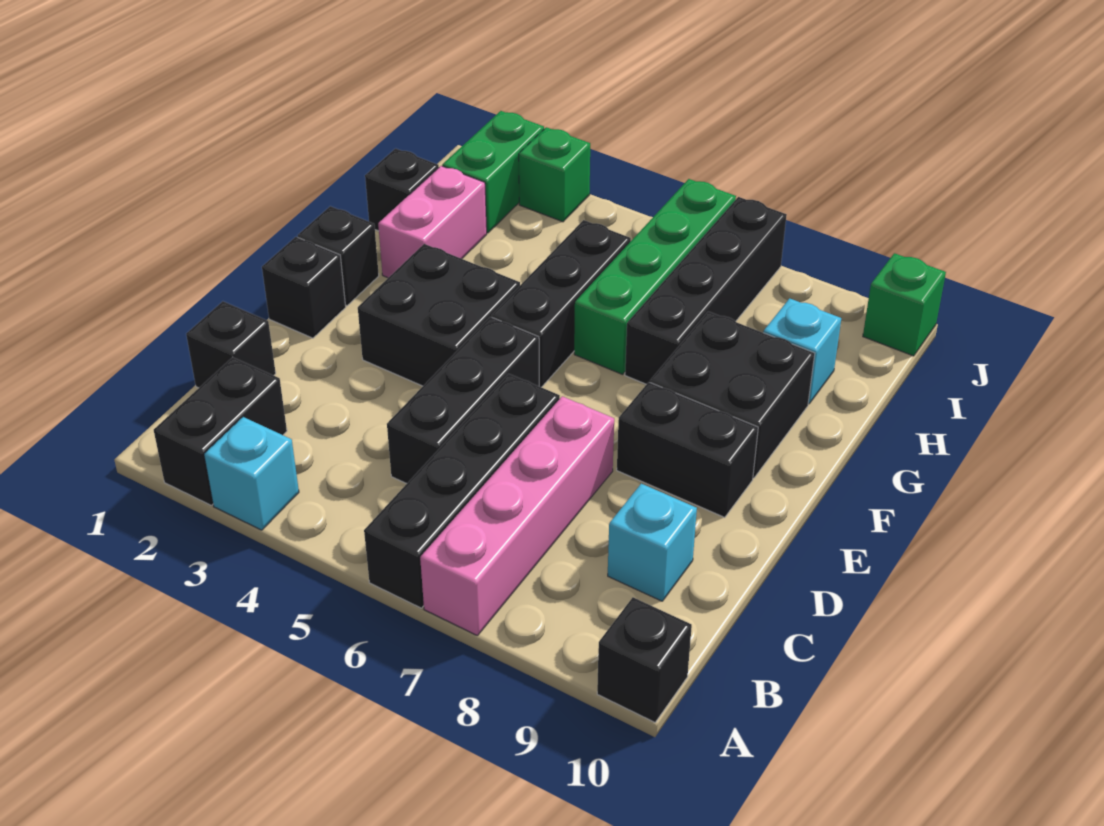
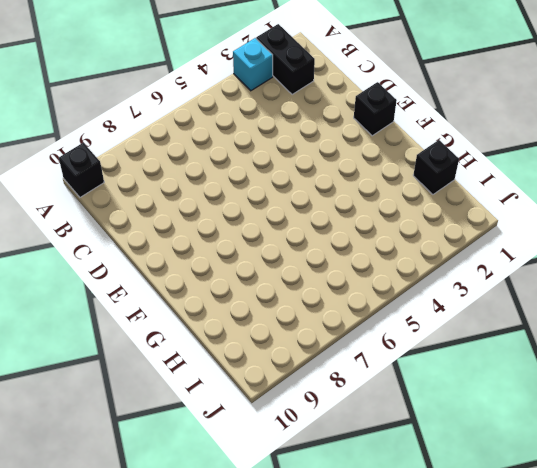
none -> black 1x4 brick [364,374,560,608]
none -> pink 1x4 brick [420,396,614,635]
none -> black 1x1 brick [186,301,276,388]

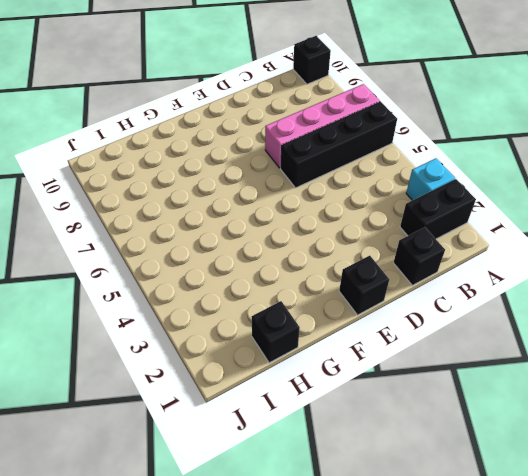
none -> black 1x3 brick [387,317,539,484]
none -> cyan 1x1 brick [608,484,697,601]
none -> black 2x2 brick [358,244,520,386]

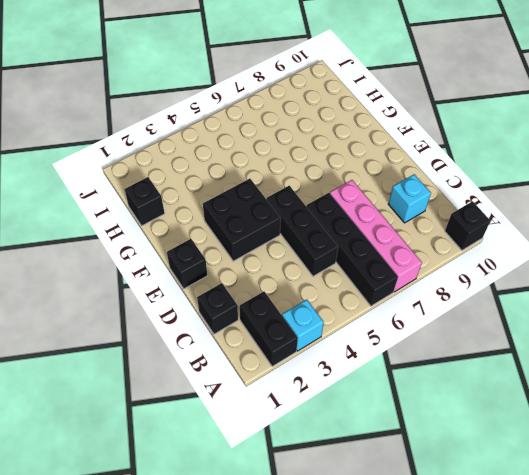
none -> black 1x2 brick [617,382,758,517]
none -> black 1x1 brick [298,206,379,306]
none -> black 1x3 brick [492,220,631,387]

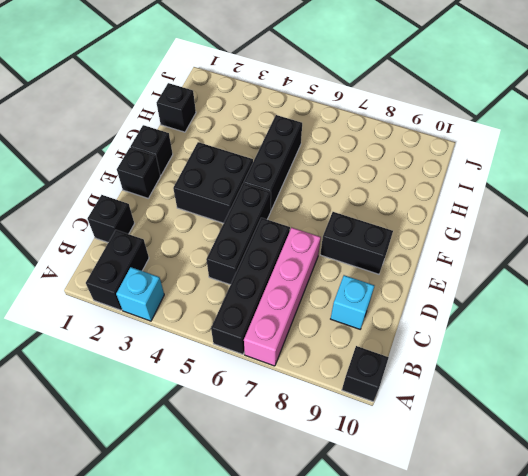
none -> black 2x2 brick [650,311,815,478]
none -> pink 1x2 brick [378,166,487,278]
none -> green 1x4 brick [574,179,736,374]

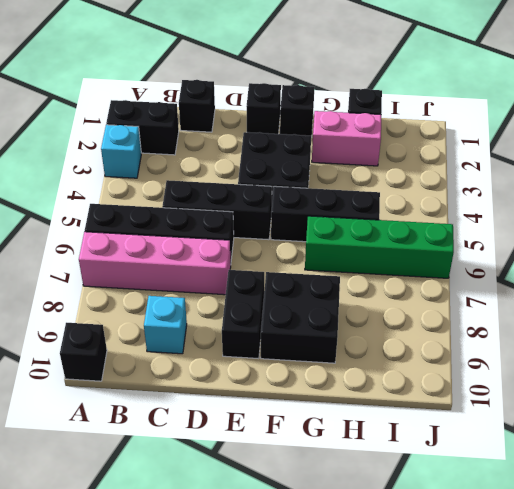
none -> black 1x4 brick [625,197,787,384]
none -> cyan 1x1 brick [763,298,841,404]
none -> green 1x2 brick [442,111,544,233]

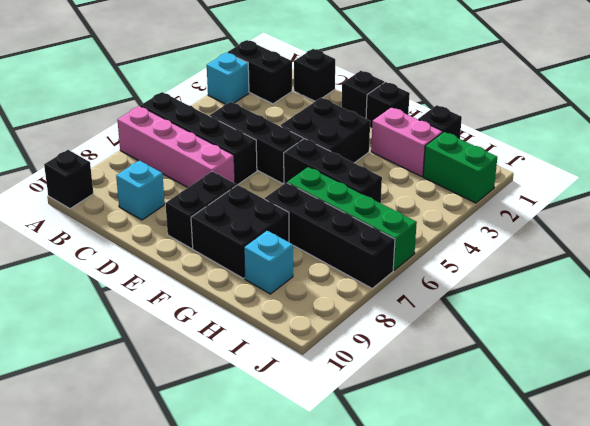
none -> green 1x1 brick [519,127,590,222]
none -> green 1x1 brick [863,253,946,356]

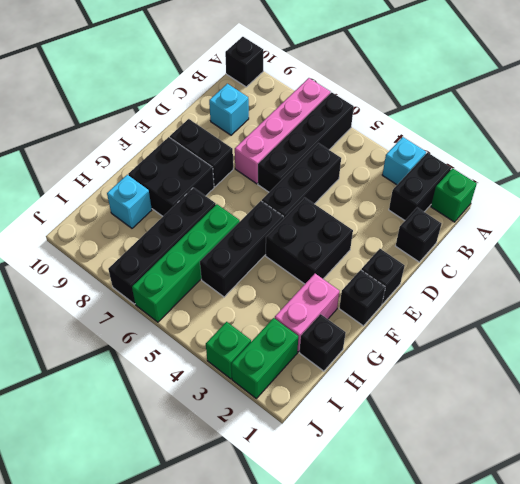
green 1x1 brick [431,168,477,222] -> green 1x1 brick moved to [863,253,946,356]

